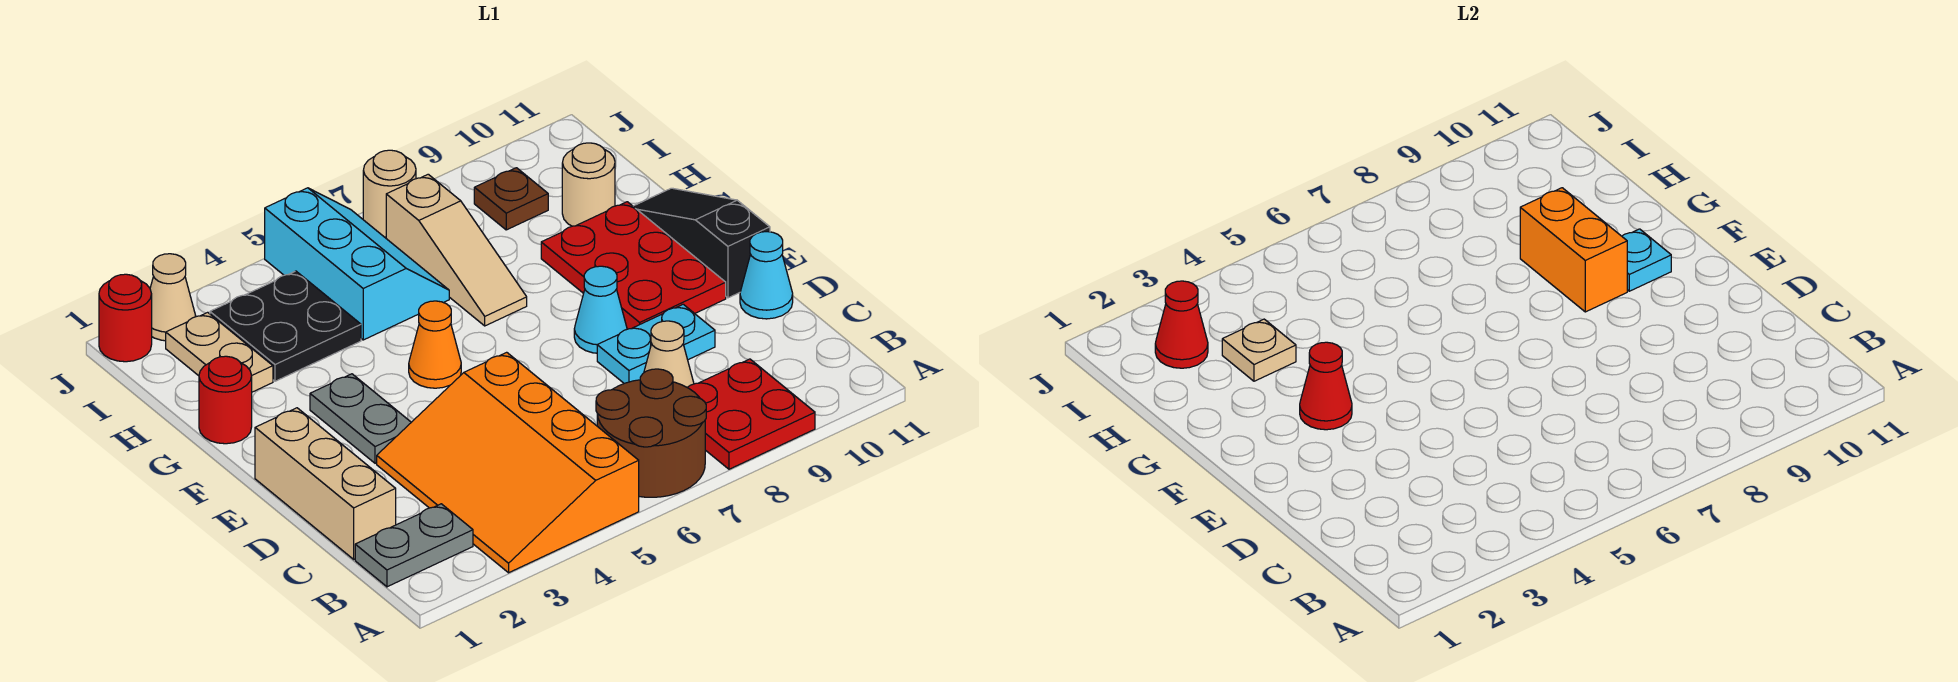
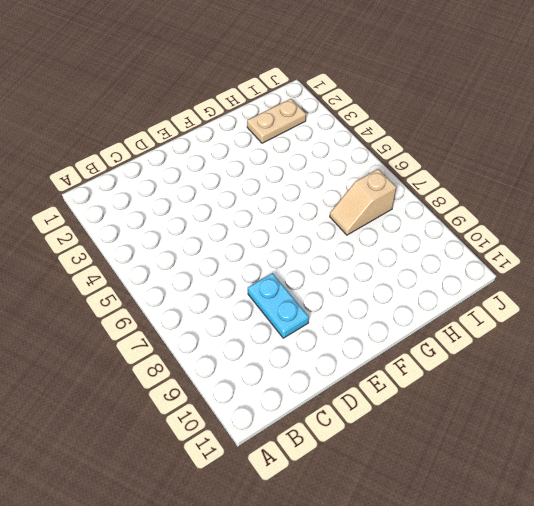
tan 1x2 slope [330,169,396,235] -> tan 1x3 slope [386,174,527,326]
none -> orange 3x4 slope [377,352,639,573]
none -> brown 2x2 round brick [596,369,706,497]
none -> red 2x2 plate [687,359,815,469]

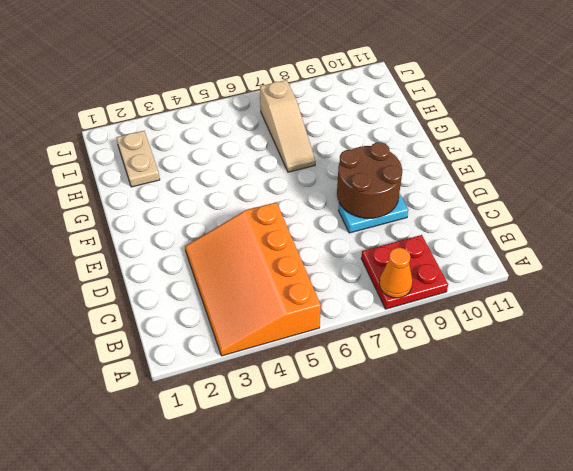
orange 1x1 cone [379,248,412,298] -> orange 1x1 cone moved to [409,301,461,388]
brown 2x2 round brick [337,142,402,218] -> brown 2x2 round brick moved to [596,369,706,497]
none -> grey 1x2 plate [355,504,473,587]
none -> tan 1x3 brick [255,408,396,559]
none -> tan 1x1 cone [644,321,694,387]

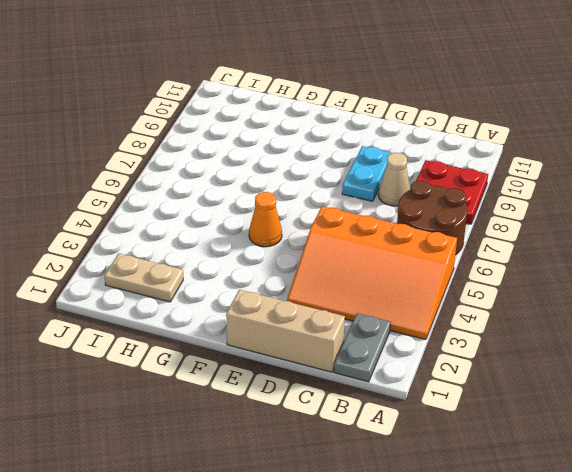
none -> cyan 1x1 cone [740,232,793,319]
none -> grey 1x2 plate [310,374,411,463]
none -> cyan 1x1 cone [574,266,627,353]

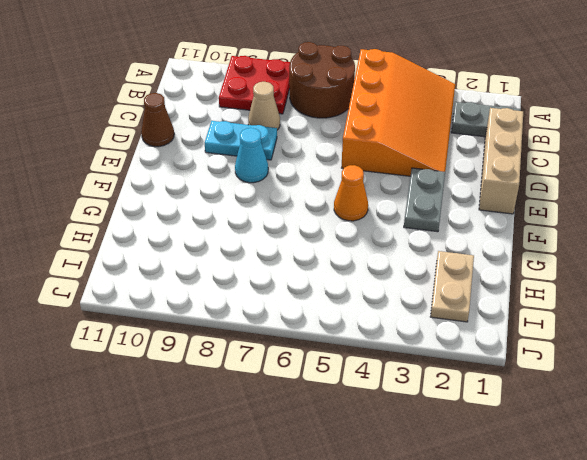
brown 1x1 cone [141,93,174,147] -> cyan 1x1 cone [740,232,793,319]
none -> red 2x3 plate [541,202,726,329]
none -> black 1x3 slope [633,188,770,298]
none -> red 1x1 round brick [199,356,252,444]

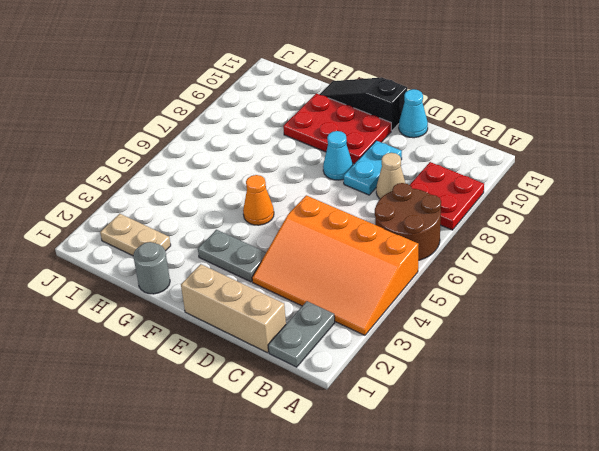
grey 1x1 round brick [133,242,170,294] -> red 1x1 round brick [199,356,252,444]
none -> tan 1x3 slope [386,174,527,326]
none -> black 2x2 plate [210,271,361,381]
none -> cyan 2x3 slope [265,188,449,340]

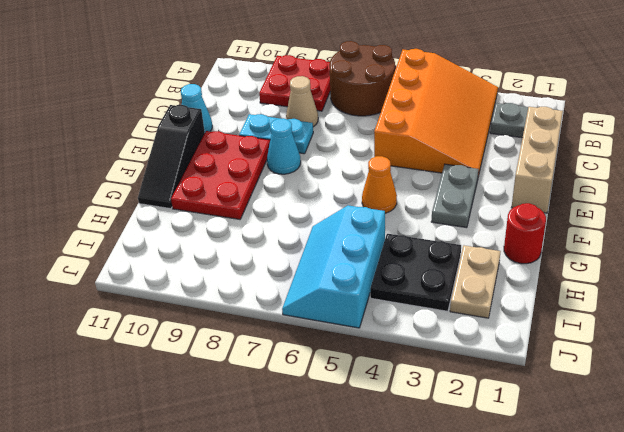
none -> tan 1x3 slope [386,174,527,326]
none -> tan 1x1 round brick [562,143,615,226]
none -> brown 1x1 plate [474,168,548,230]

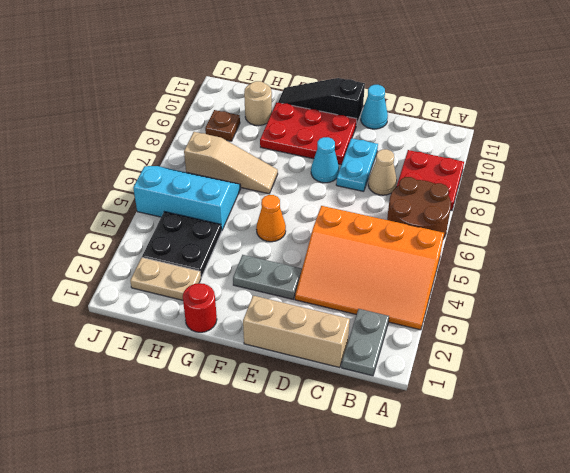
none -> red 1x1 round brick [99,274,152,362]
none -> tan 1x1 cone [150,254,196,341]
none -> tan 1x1 round brick [363,150,416,237]

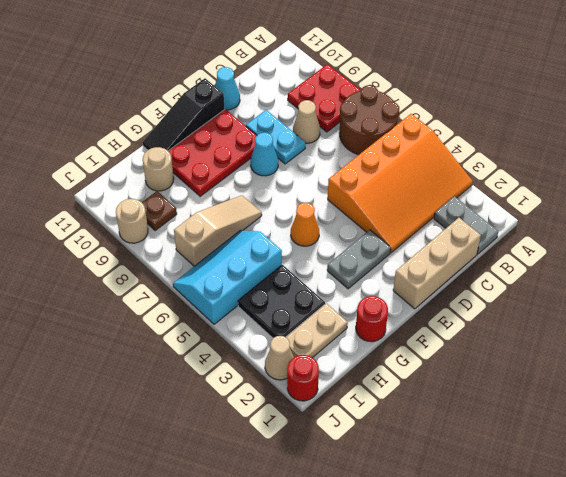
tan 1x1 round brick [116,199,148,243] -> tan 1x1 round brick moved to [363,150,416,237]
none -> red 1x1 cone [1300,342,1352,430]
none -> orange 1x2 brick [1520,188,1627,312]
none -> cyan 1x1 plate [1622,229,1671,291]

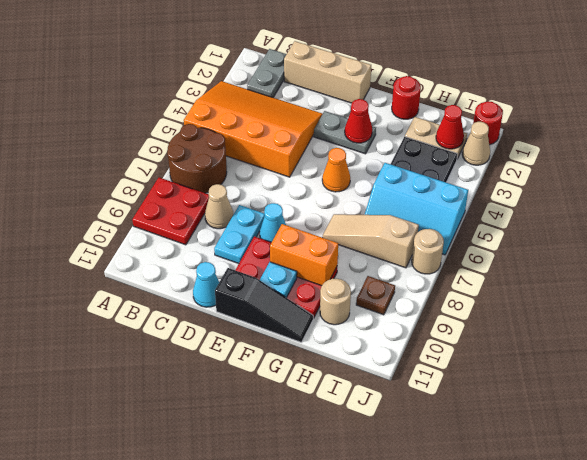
none -> tan 1x1 plate [1222,319,1296,381]

